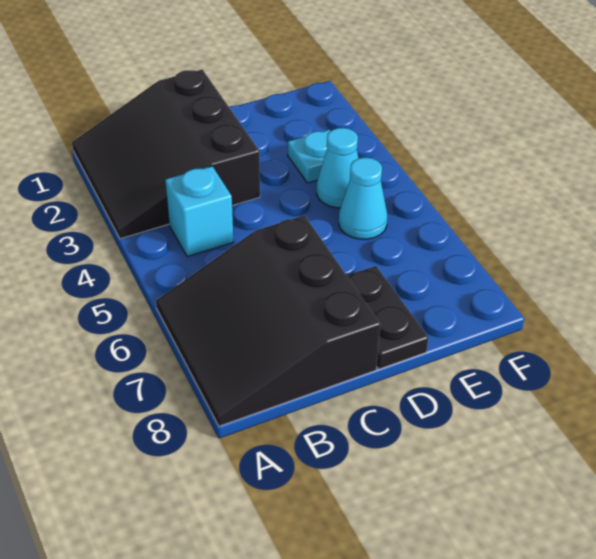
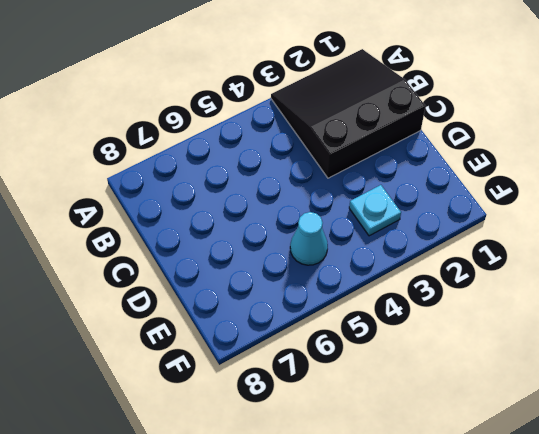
none -> black 3x3 slope [156,216,380,426]
none -> cyan 1x1 brick [165,166,233,257]

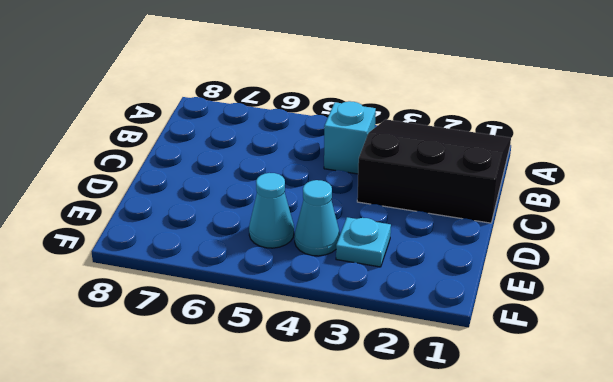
none -> black 3x3 slope [156,216,380,426]
none -> black 1x2 plate [347,266,428,369]

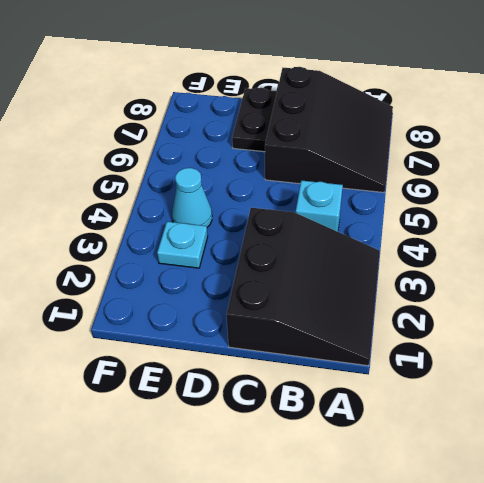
none -> cyan 1x1 cone [339,158,387,239]

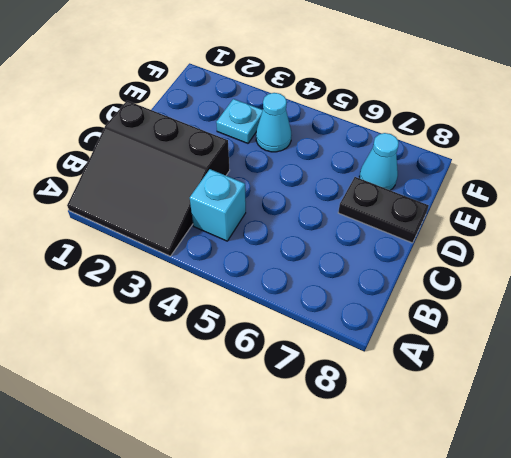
cyan 1x1 cone [359,133,399,190] -> cyan 1x1 cone moved to [339,158,387,239]
none -> black 3x3 slope [156,216,380,426]

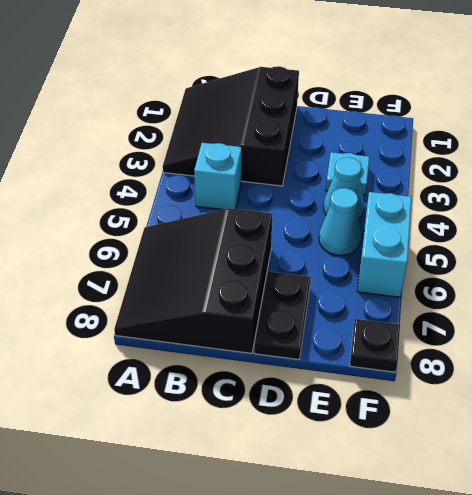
cyan 1x2 brick [357,192,412,297] -> none
black 1x1 plate [350,319,400,372] -> none

